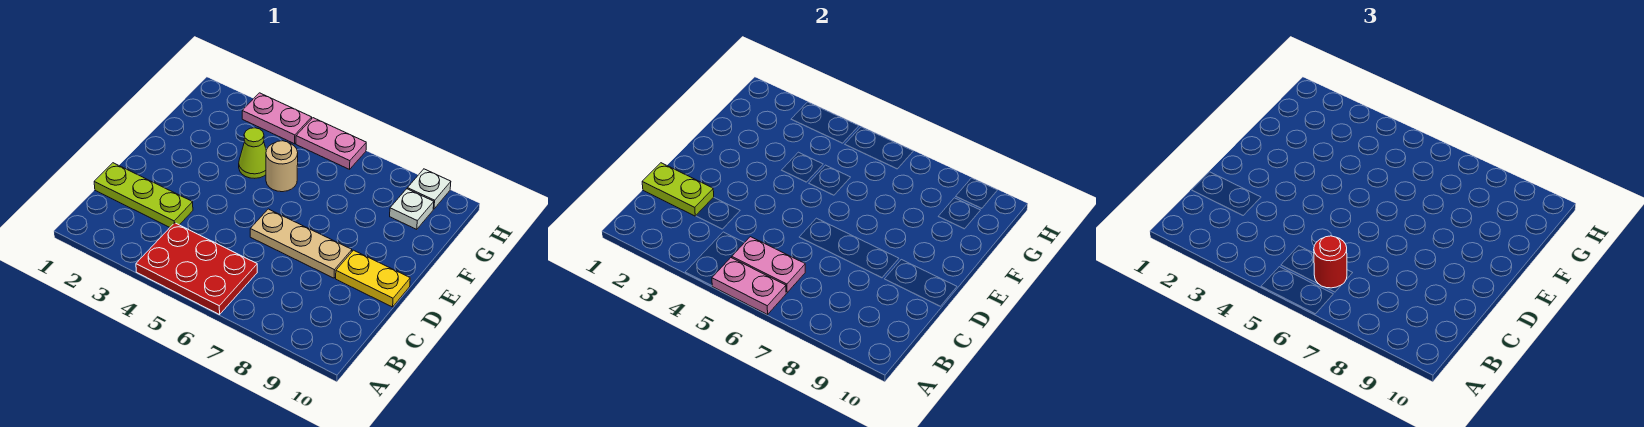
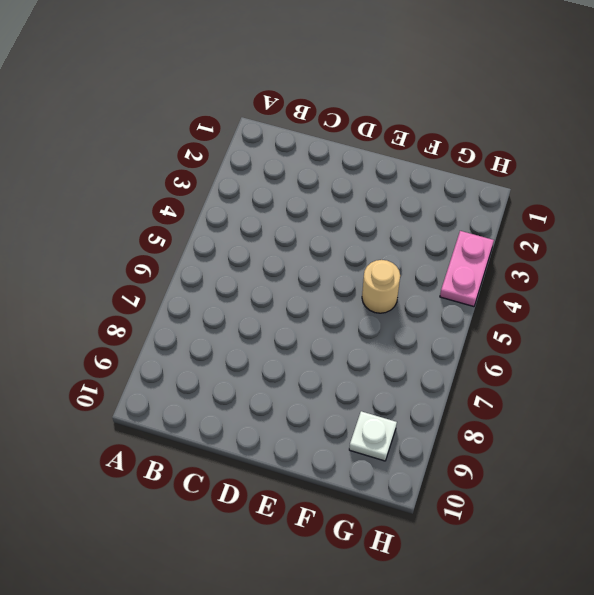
none -> red 2x3 plate [136,223,257,315]
none -> lime 1x3 plate [94,163,193,227]
none -> tan 1x3 plate [250,209,352,278]

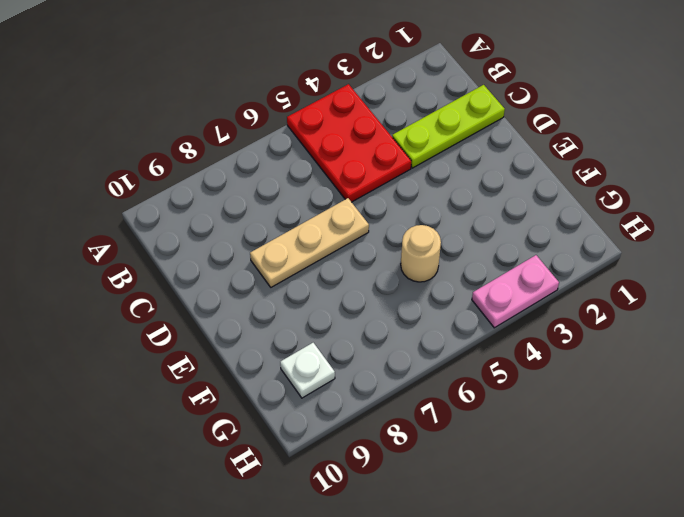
red 2x3 plate [287,84,411,202] -> red 2x3 plate turned to [136,223,257,315]
none -> yellow 1x2 plate [336,250,410,307]
none -> lime 1x1 cone [239,128,266,178]
none -> pink 1x2 plate [296,118,366,169]

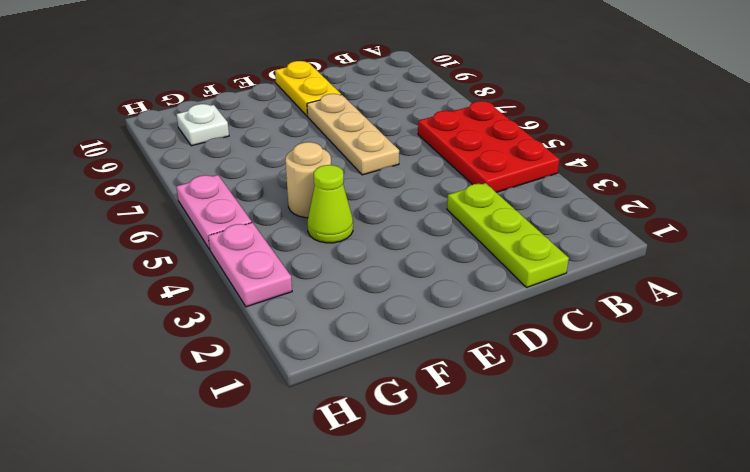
none -> white 1x1 plate [407,169,451,209]
none -> pink 1x2 plate [712,258,786,315]
none -> pink 1x2 plate [732,237,805,293]

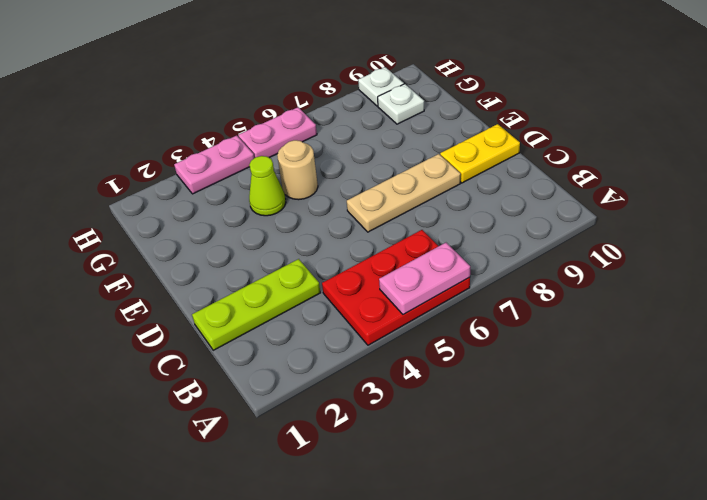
none -> pink 1x2 plate [732,237,805,293]
none -> lime 1x2 plate [642,163,714,216]
none -> red 1x1 round brick [1314,236,1347,288]

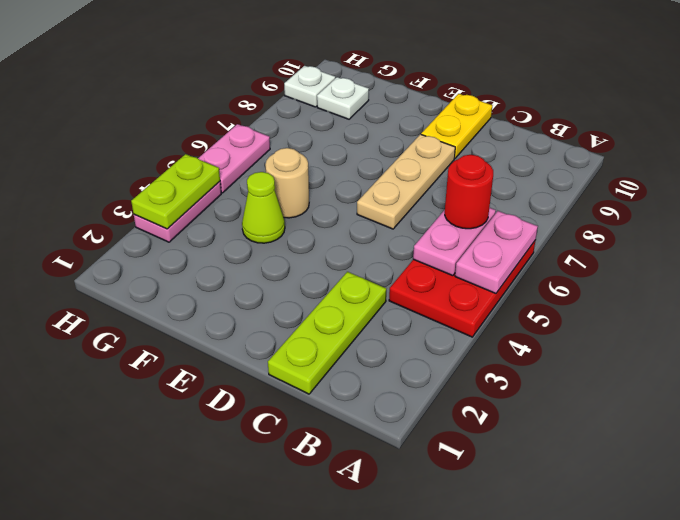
lime 1x2 plate [131,154,220,229] -> lime 1x2 plate moved to [642,163,714,216]

